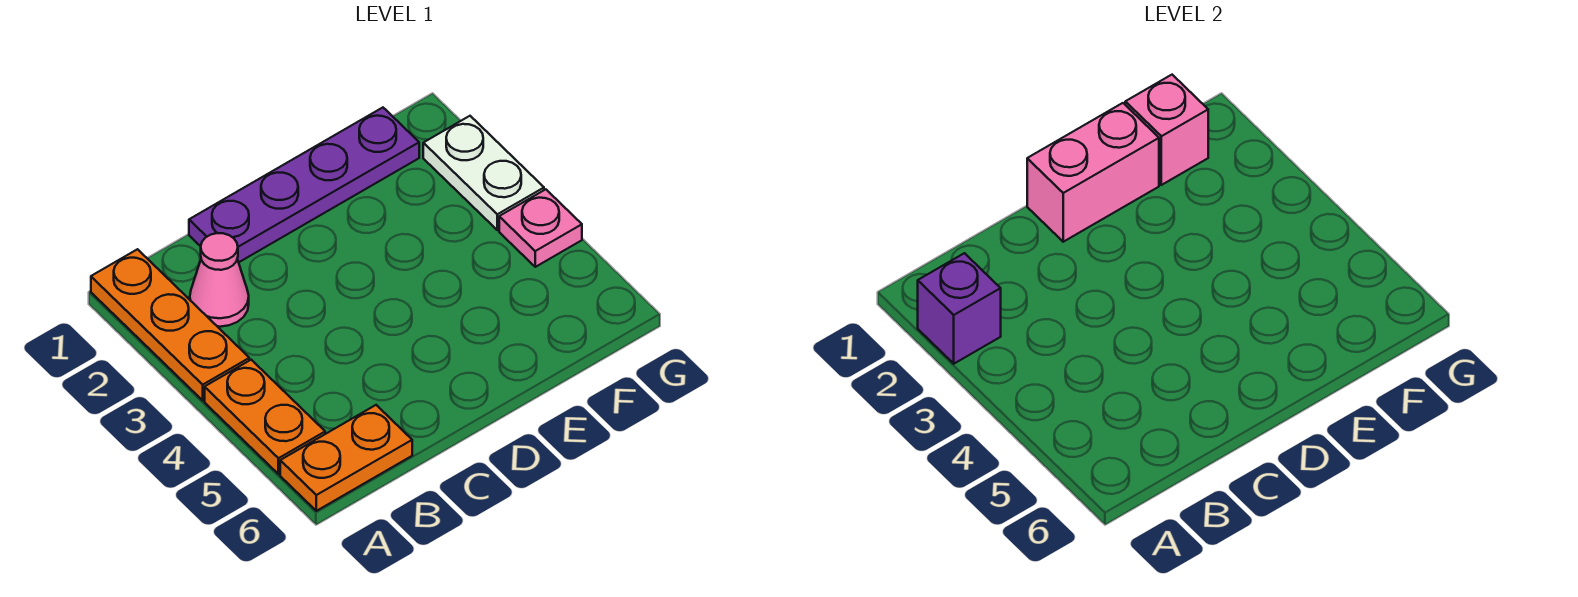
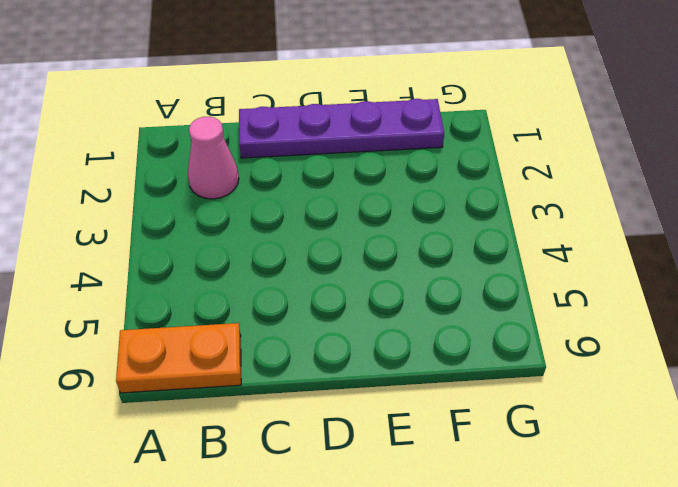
none -> orange 1x3 plate [91,249,249,400]
none -> orange 1x2 plate [205,360,325,474]

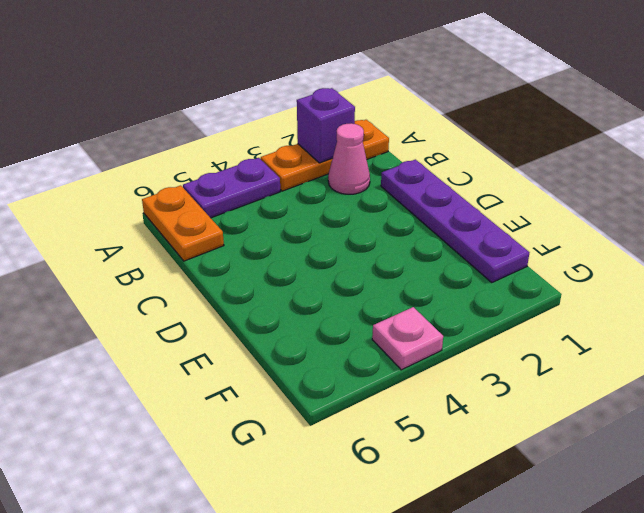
purple 1x2 plate [183,158,280,218] -> orange 1x2 plate [205,360,325,474]
none -> white 1x2 plate [423,116,544,230]
none -> pink 1x2 brick [1027,103,1159,242]

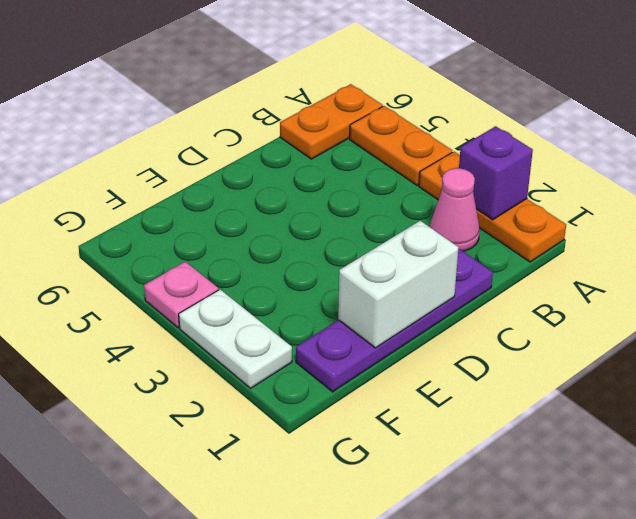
white 1x2 brick [338,221,459,348] -> pink 1x2 brick [1027,103,1159,242]
none -> pink 1x1 brick [1125,75,1208,185]

